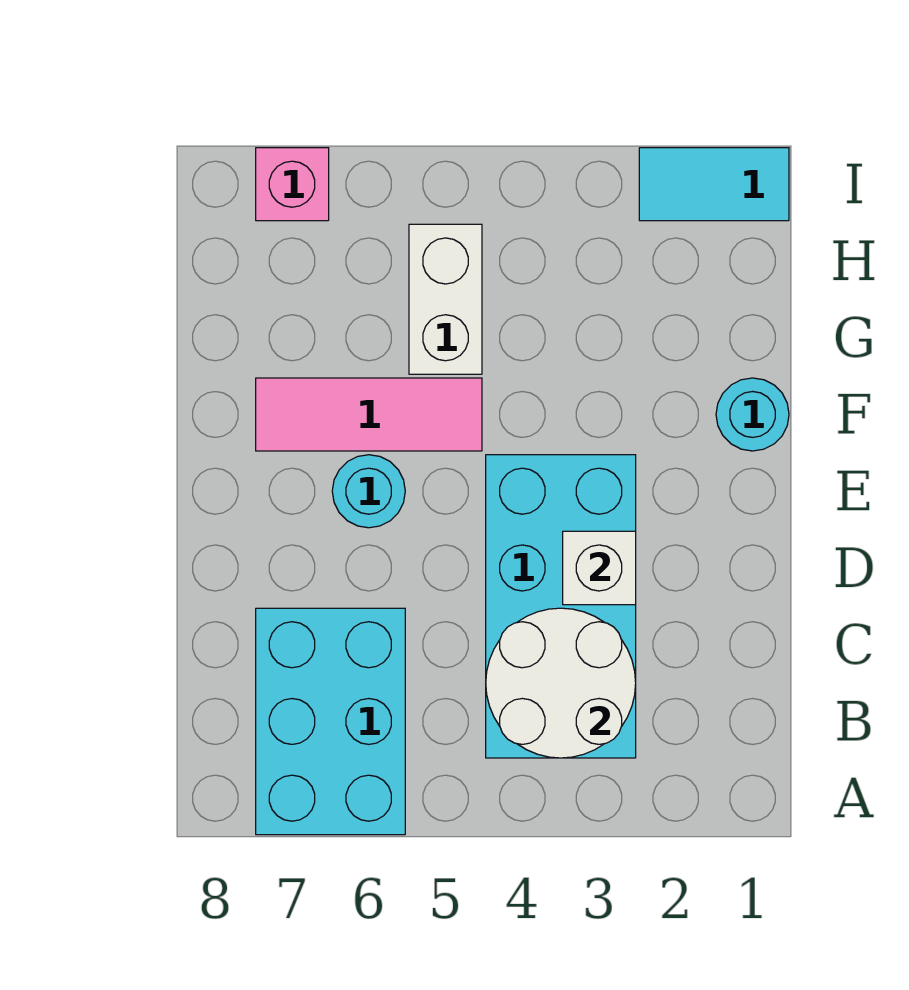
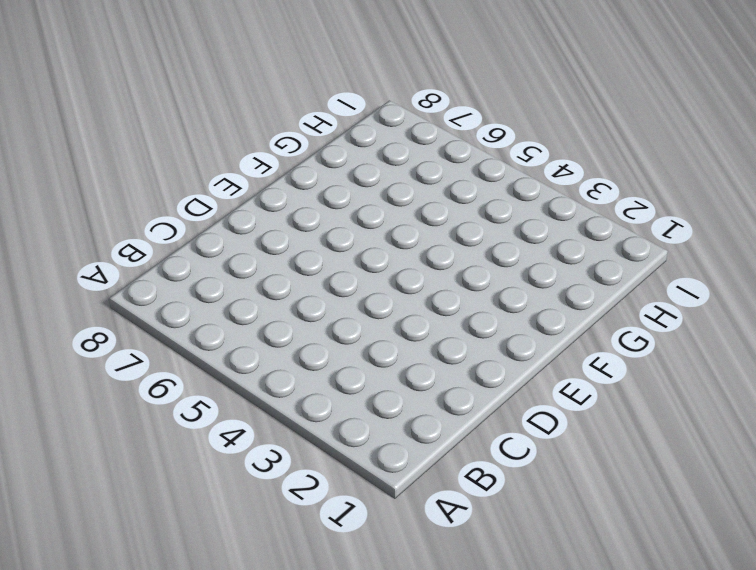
none -> cyan 2x3 brick [256,608,405,835]
none -> cyan 2x4 brick [486,455,636,758]

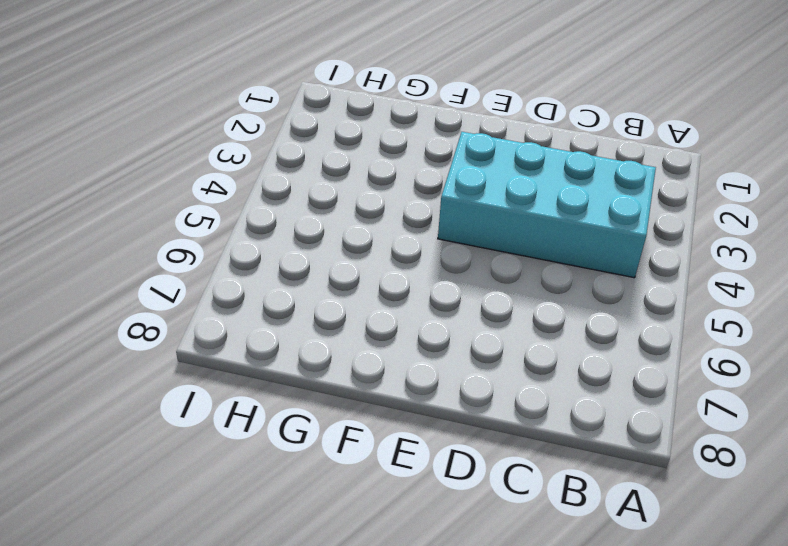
none -> cyan 2x3 brick [256,608,405,835]
none -> cyan 1x1 round brick [332,455,405,528]

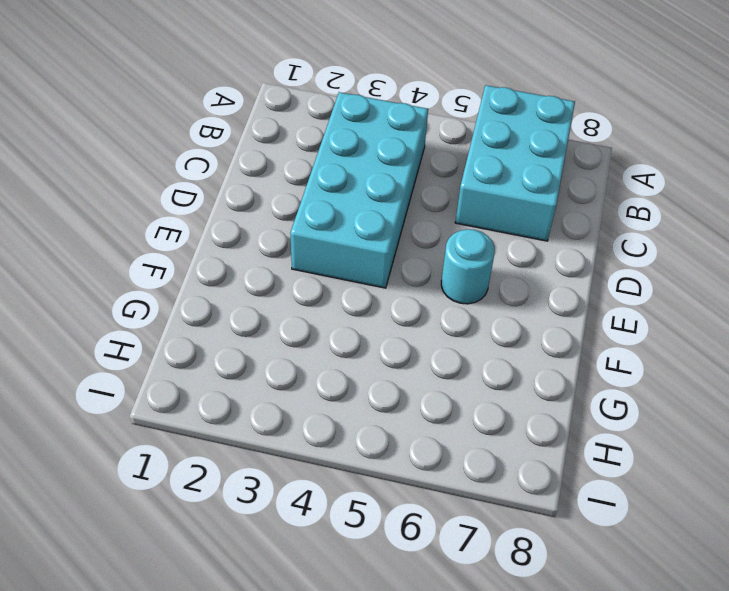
none -> cyan 1x1 round brick [716,378,789,451]
none -> pink 1x3 tile [256,378,482,451]

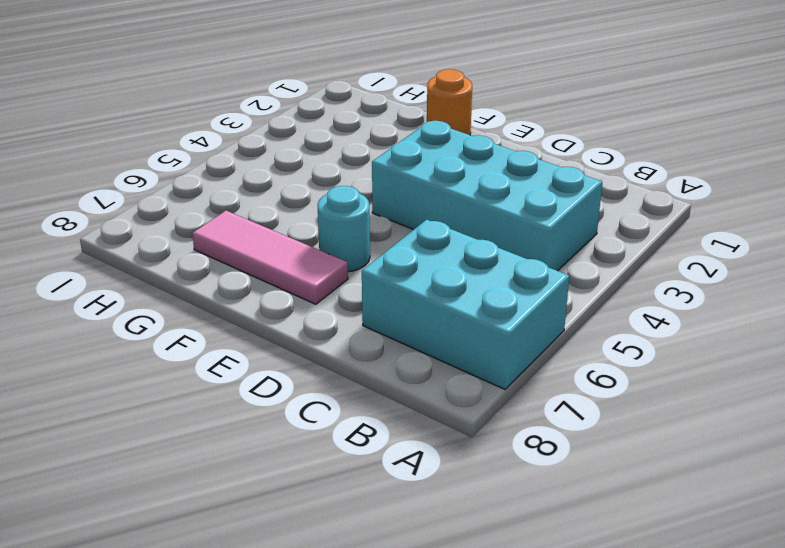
pink 1x3 tile [192,211,348,304] -> pink 1x3 tile turned to [256,378,482,451]
orange 1x1 round brick [427,69,472,135] -> cyan 1x1 round brick [716,378,789,451]
none -> white 1x2 brick [409,224,482,374]
none -> cyan 1x2 tile [639,148,789,221]

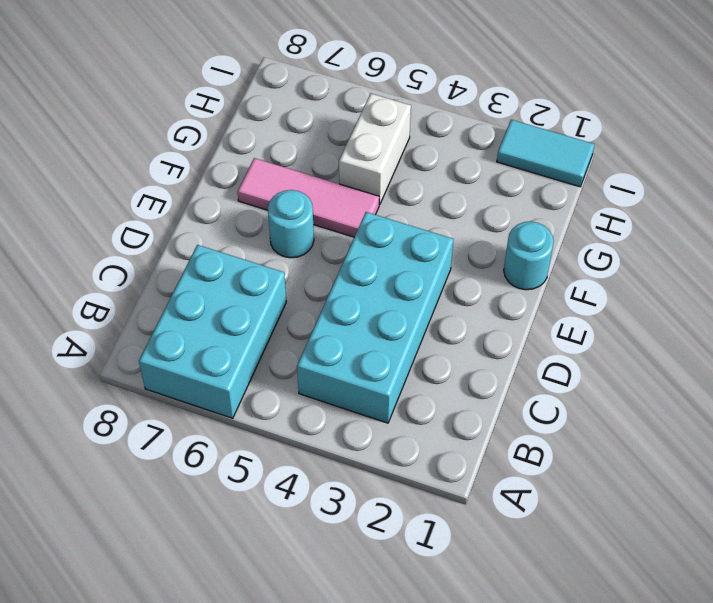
none -> pink 1x1 brick [256,148,329,221]
none -> white 2x2 round brick [486,608,636,758]

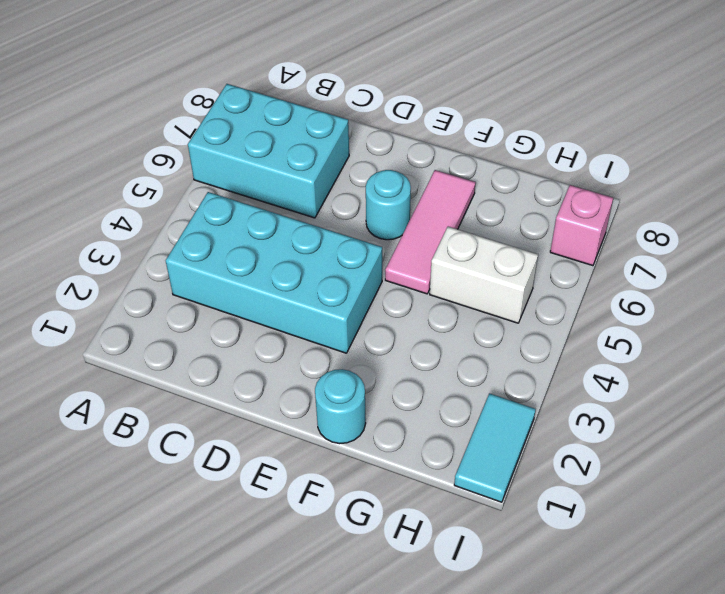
none -> white 2x2 round brick [486,608,636,758]
none -> white 1x1 brick [563,531,636,605]

